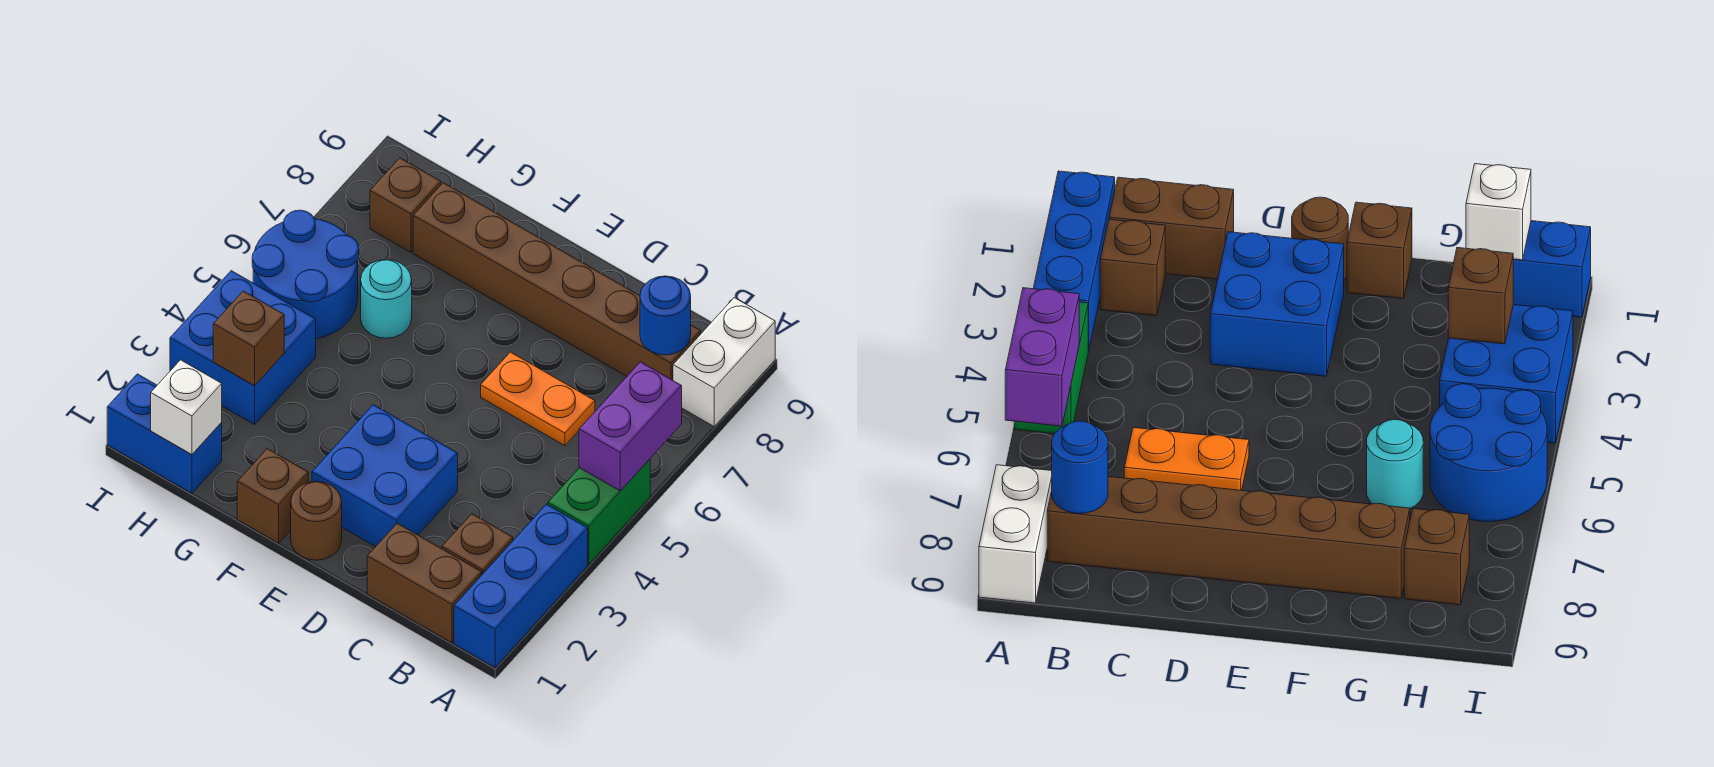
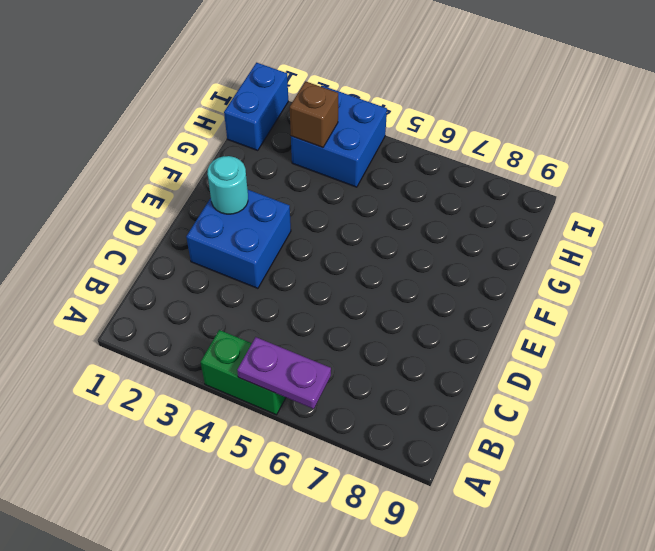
purple 1x2 plate [237,337,331,409] -> purple 1x2 brick [579,362,682,491]
cyan 1x1 round brick [207,156,248,214] -> cyan 1x1 round brick moved to [361,259,412,338]
none -> blue 1x3 brick [454,504,588,667]
none -> white 1x2 brick [673,298,775,426]
none -> brown 1x2 brick [367,523,482,643]

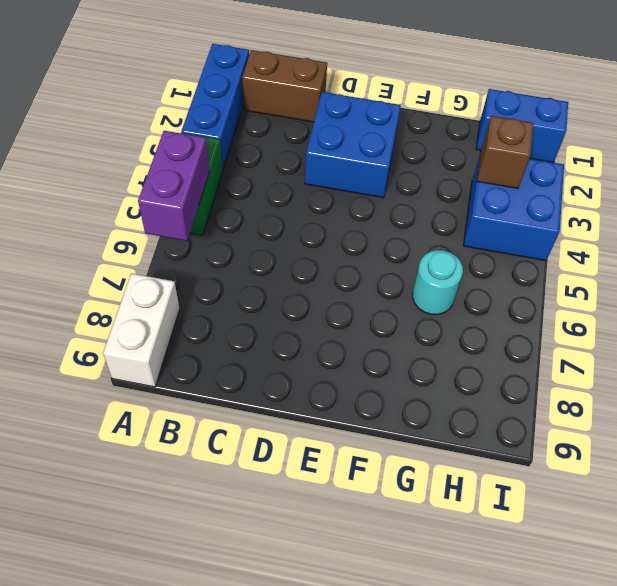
none -> brown 1x1 brick [442,514,513,574]
none -> brown 1x6 brick [413,183,701,380]
none -> orange 1x2 plate [481,352,595,446]

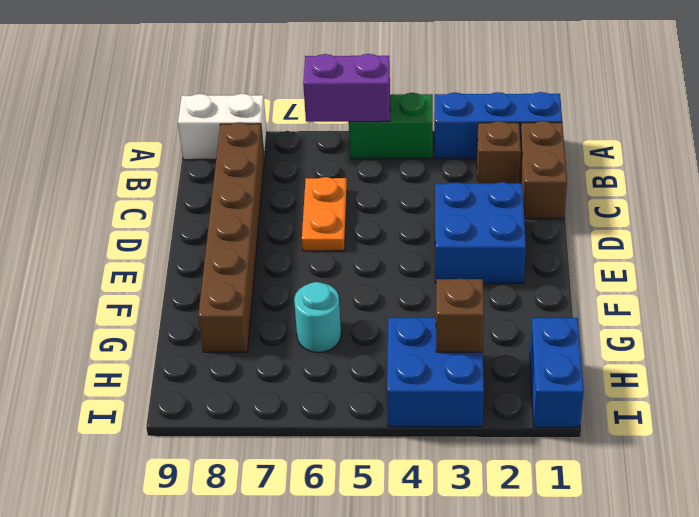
none -> brown 1x1 round brick [291,481,342,560]
none -> brown 1x1 brick [237,449,308,543]
none -> blue 2x2 round brick [252,210,359,338]

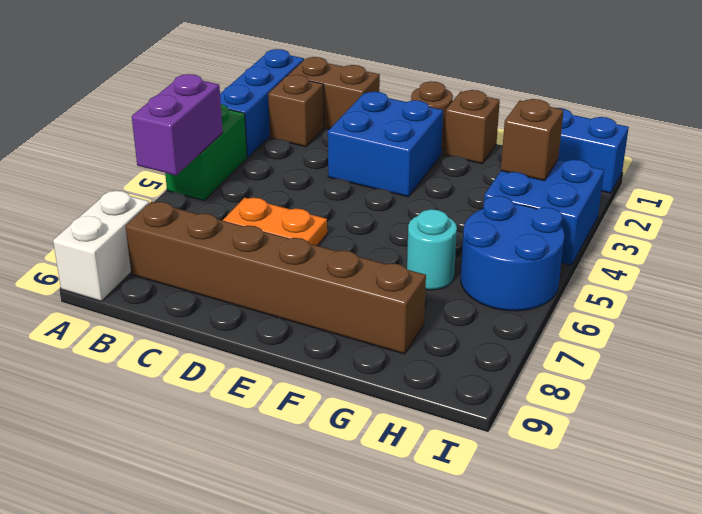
none -> brown 1x1 brick [370,158,441,252]
none -> blue 1x1 round brick [640,276,691,355]
none -> white 1x1 brick [151,360,222,454]

